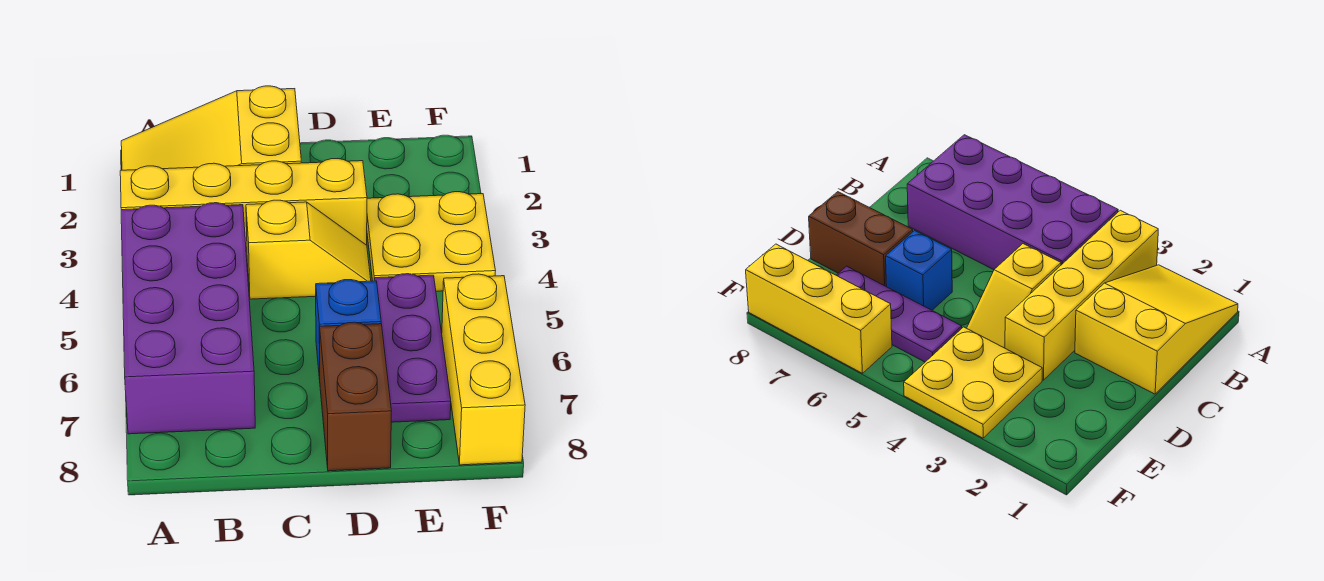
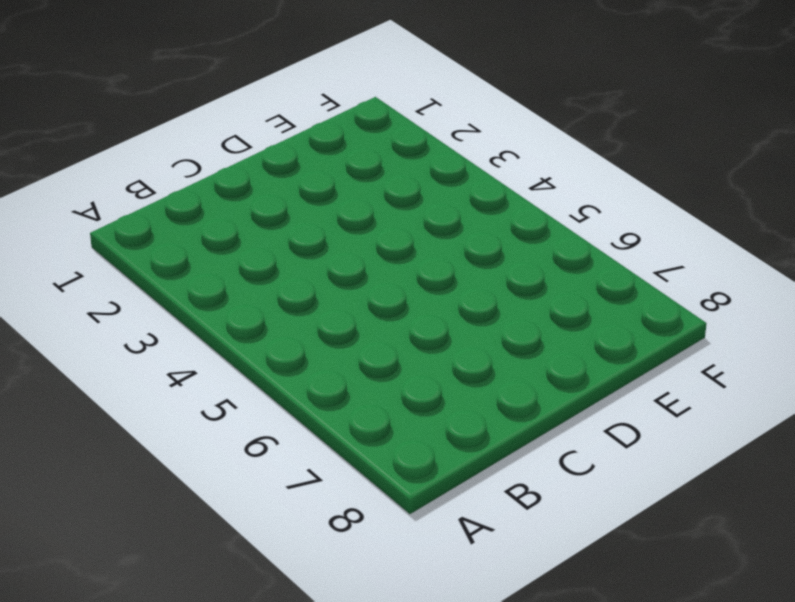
none -> yellow 2x3 slope [121,86,302,170]
none -> yellow 1x4 brick [120,159,367,257]

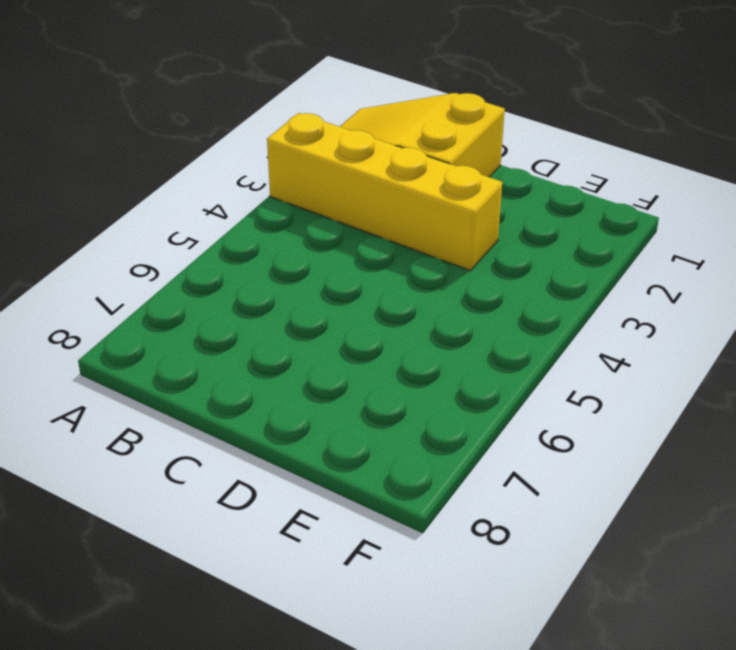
none -> purple 2x4 brick [121,203,255,434]
none -> yellow 1x2 slope [246,200,371,299]

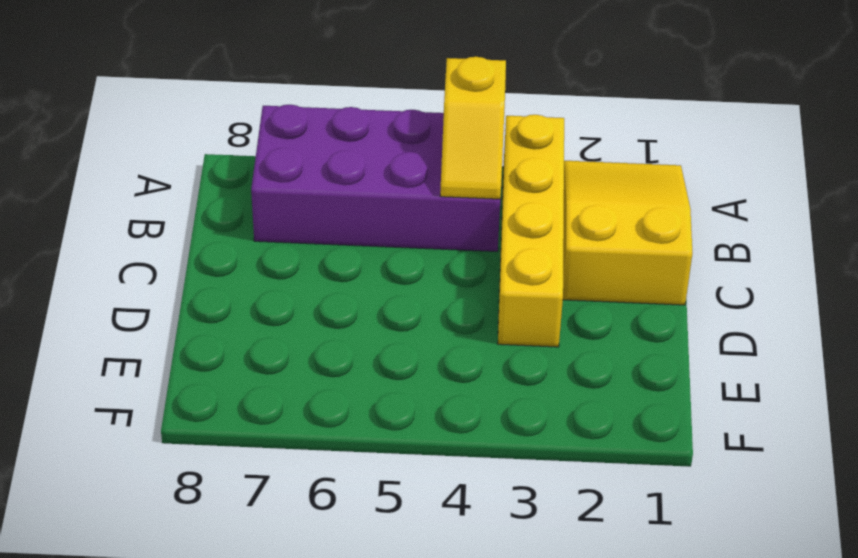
yellow 1x2 slope [440,57,506,199] -> yellow 1x2 slope moved to [246,200,371,299]
none -> blue 1x1 brick [316,280,381,379]
none -> brown 1x2 brick [320,322,392,471]

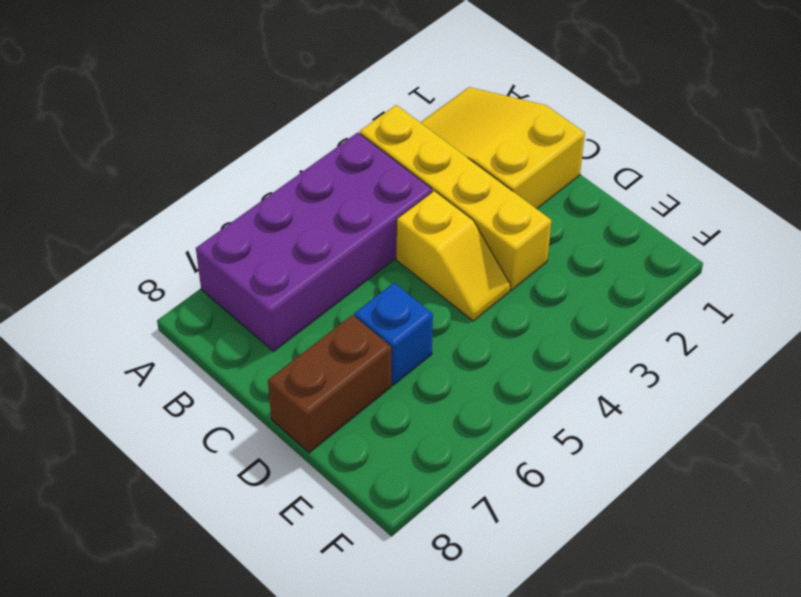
none -> yellow 2x2 plate [367,192,495,291]
none -> purple 1x3 plate [374,274,451,422]

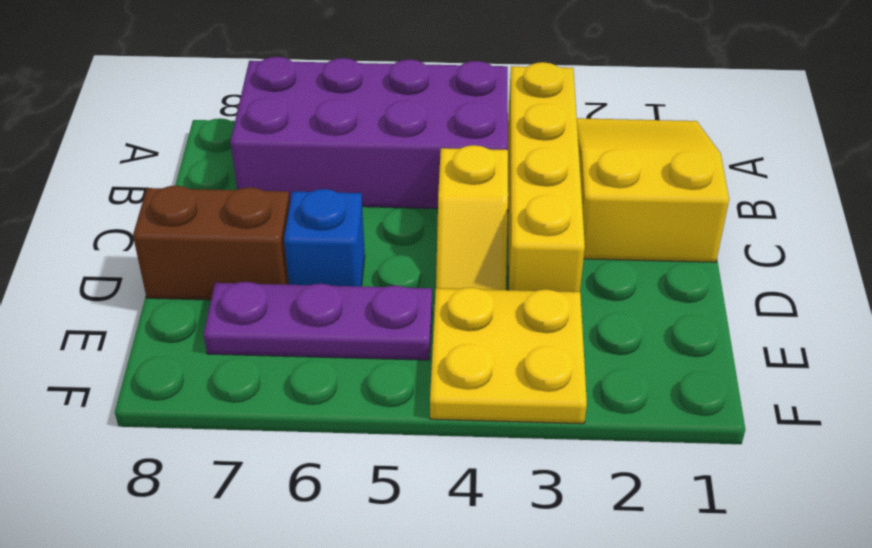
none -> yellow 1x3 brick [442,274,525,465]

